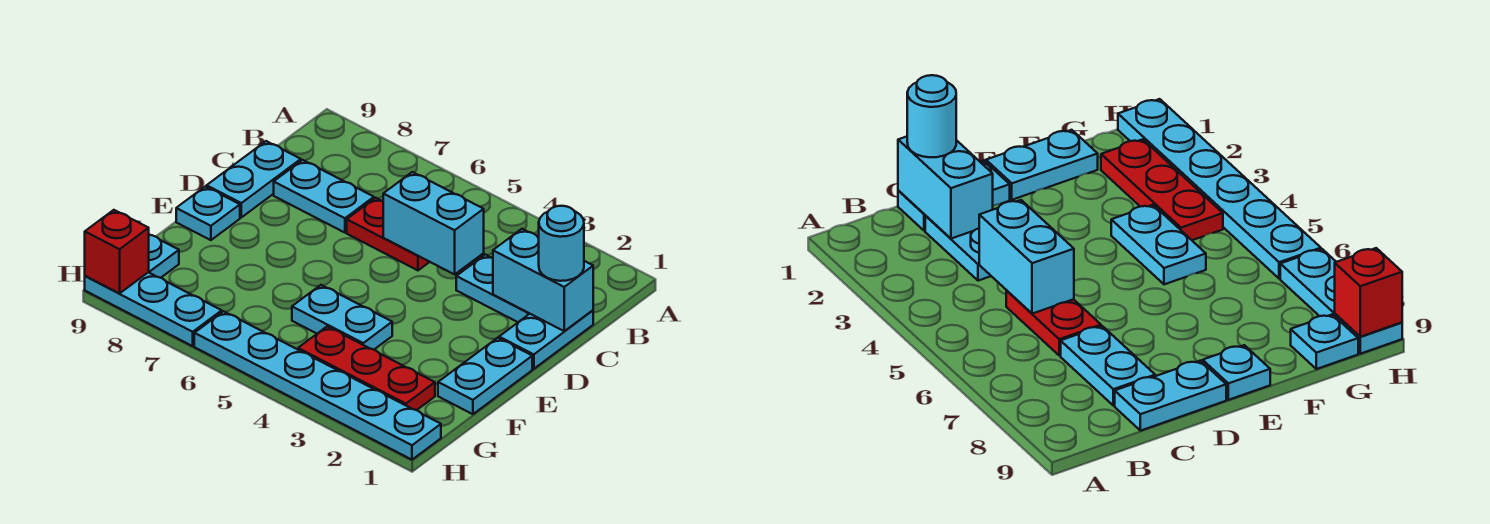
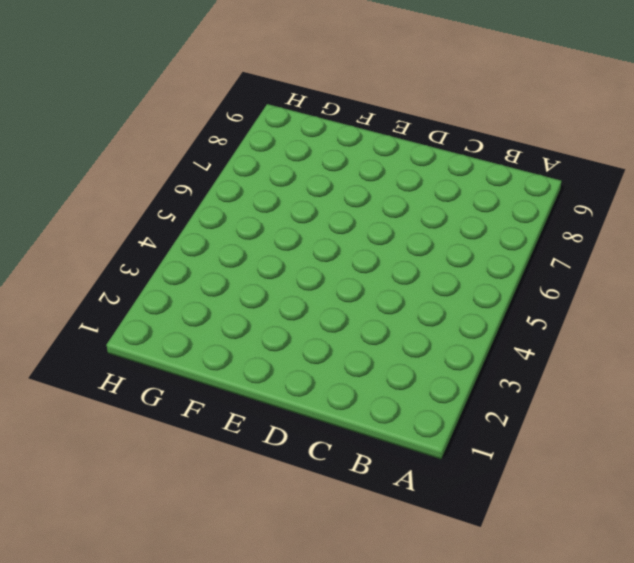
none -> cyan 1x2 plate [499,310,593,369]
none -> cyan 1x2 plate [456,255,530,322]
none -> red 1x2 plate [347,198,429,270]

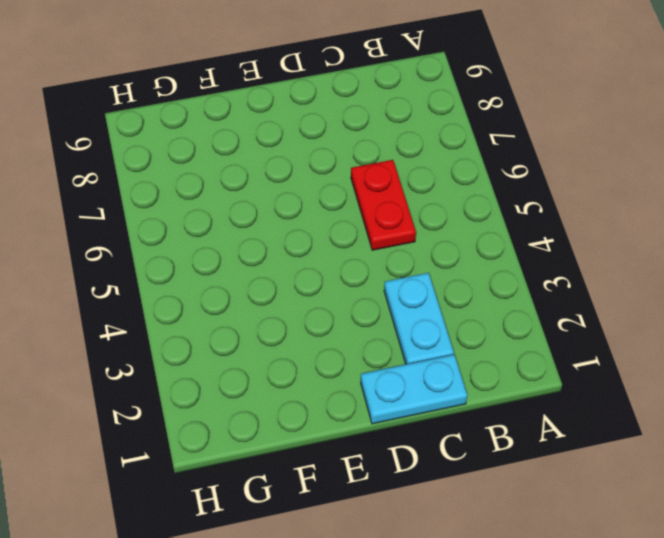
none -> cyan 1x2 plate [274,160,374,233]
none -> cyan 1x2 plate [207,141,301,217]
none -> cyan 1x2 plate [438,338,532,414]

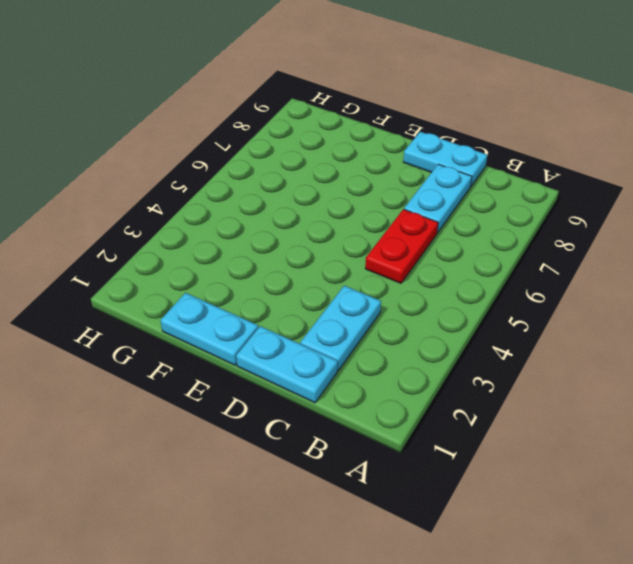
none -> cyan 1x1 plate [176,187,240,240]
none -> cyan 1x2 plate [292,285,392,350]
none -> red 1x3 plate [298,327,435,410]

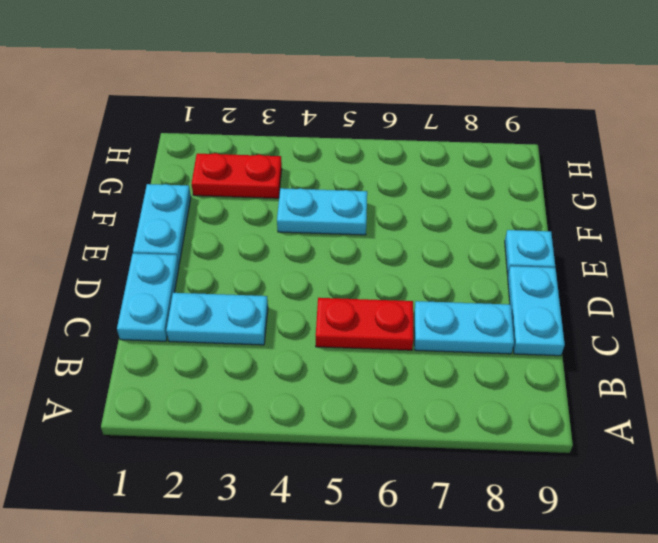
red 1x2 plate [192,153,282,198] -> red 1x3 plate [298,327,435,410]
none -> cyan 1x1 plate [149,234,179,278]
none -> cyan 1x6 plate [194,311,441,460]
none -> cyan 1x3 plate [85,272,222,346]

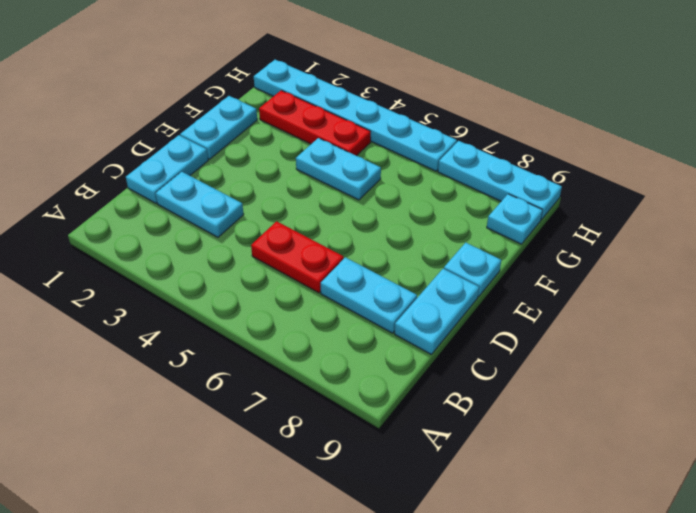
none -> cyan 1x2 brick [493,229,593,331]
none -> cyan 1x2 brick [383,172,484,274]
none -> red 1x1 brick [85,210,149,293]

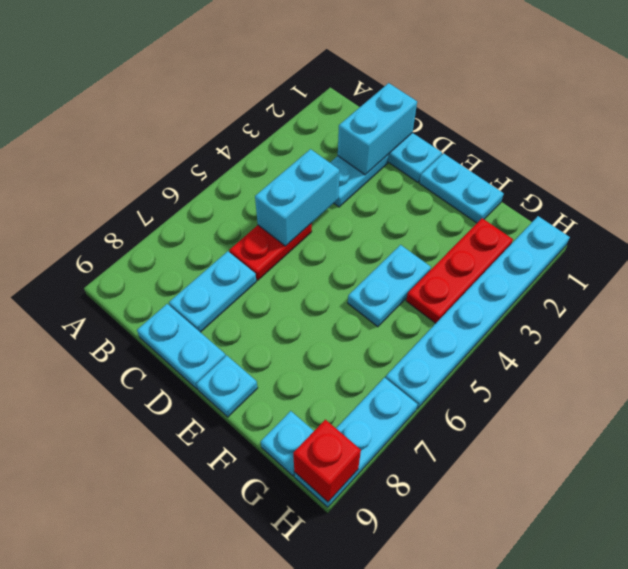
none -> cyan 1x1 round brick [539,206,584,281]

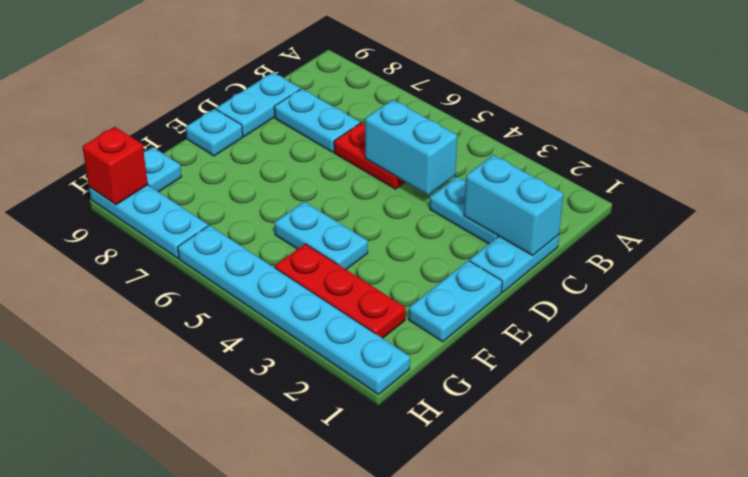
none -> cyan 1x1 round brick [539,206,584,281]

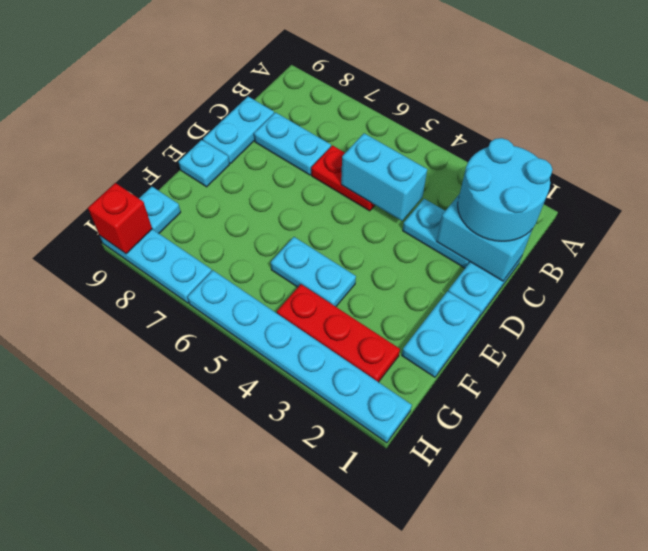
cyan 2x2 round brick [458,138,553,241] -> cyan 1x1 round brick [539,206,584,281]

